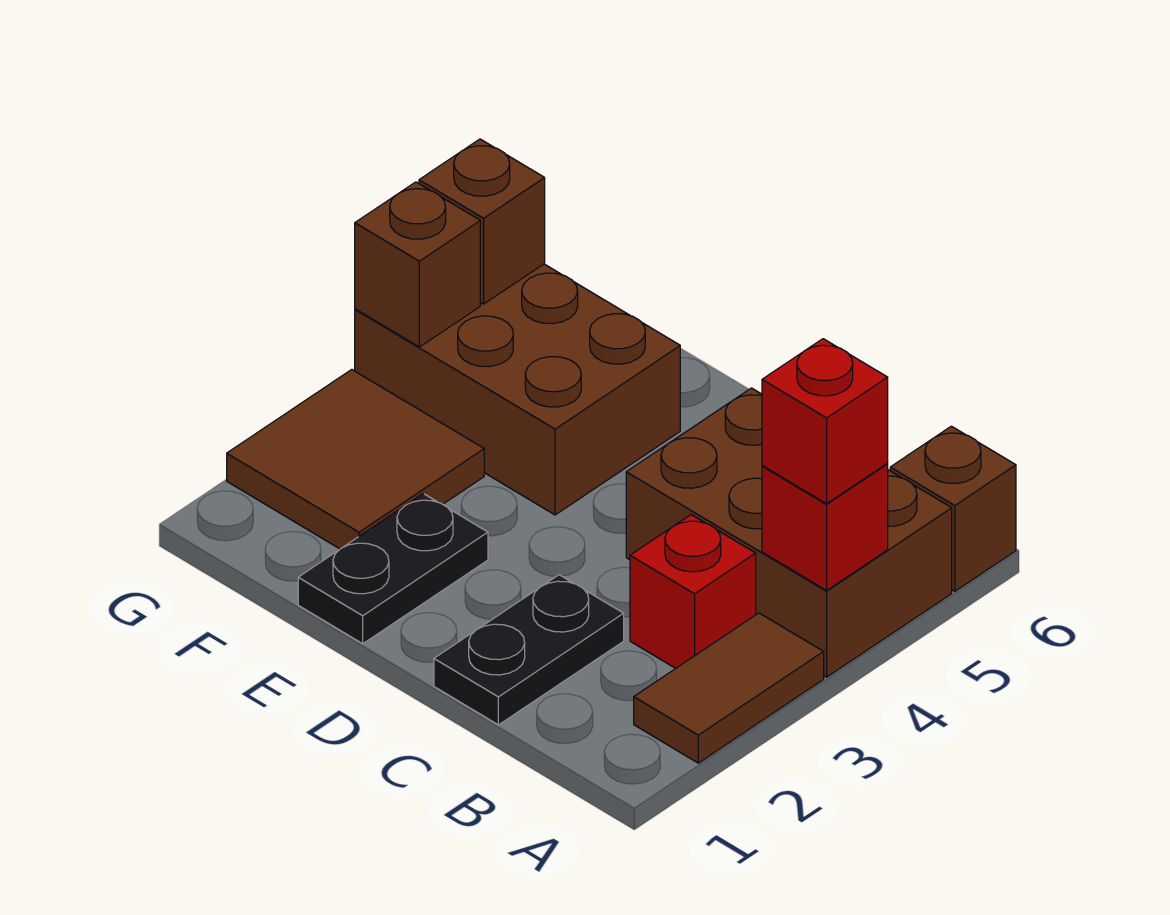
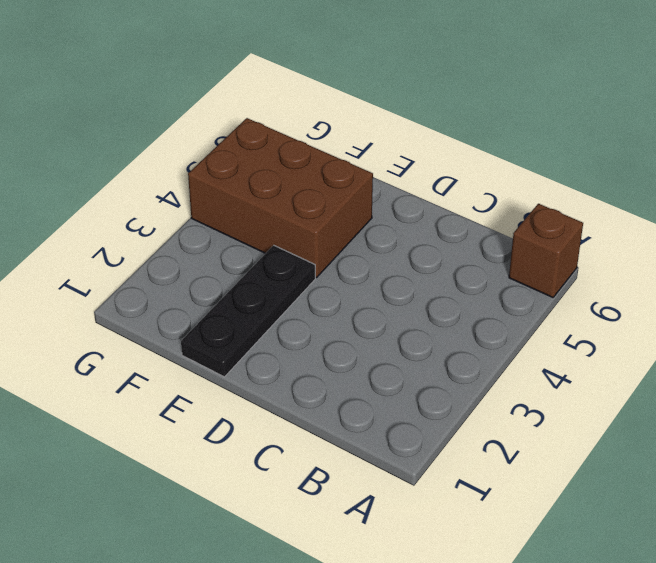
black 1x3 plate [181,245,315,377] -> black 1x2 plate [298,494,488,644]
none -> brown 1x2 tile [634,613,824,763]
none -> brown 2x3 brick [626,388,952,677]
none -> red 1x1 brick [630,515,756,668]

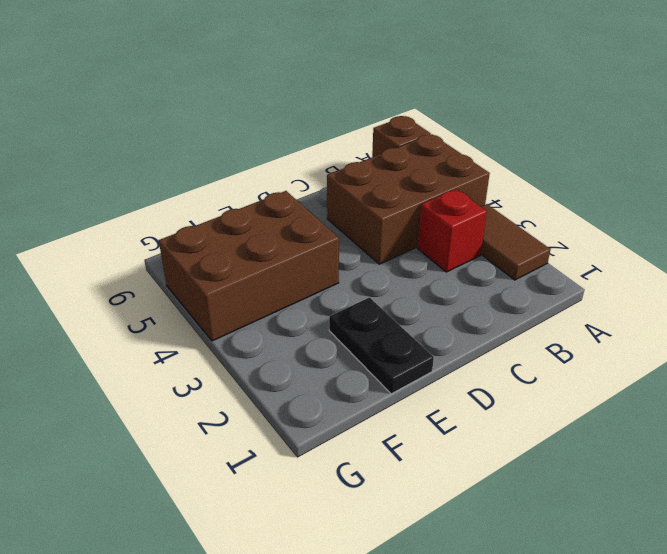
none -> black 1x2 plate [434,575,624,725]
none -> brown 2x2 tile [227,370,484,549]
none -> red 1x1 brick [762,464,888,590]

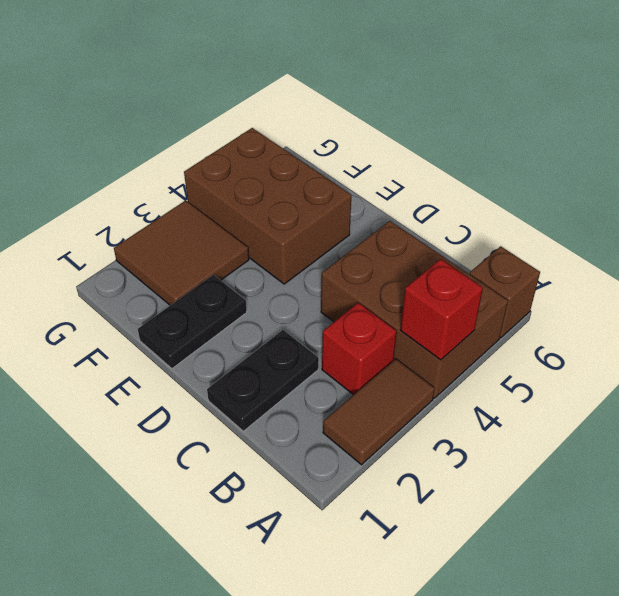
none -> brown 1x1 brick [355,182,480,347]
none -> brown 1x1 brick [419,139,545,304]
none -> red 1x1 brick [762,339,888,504]

